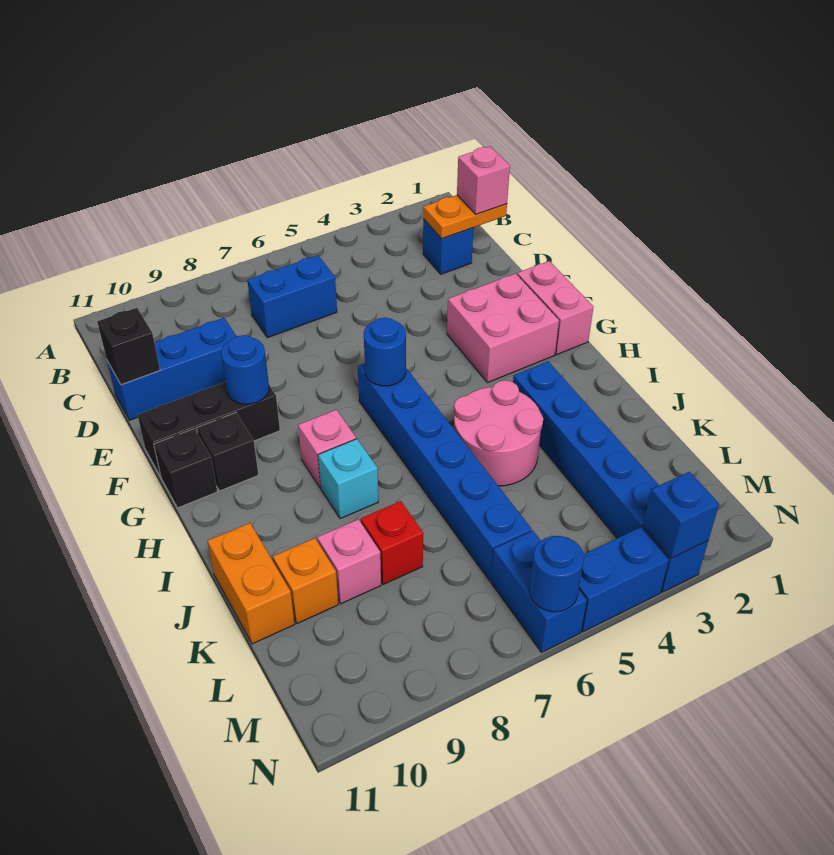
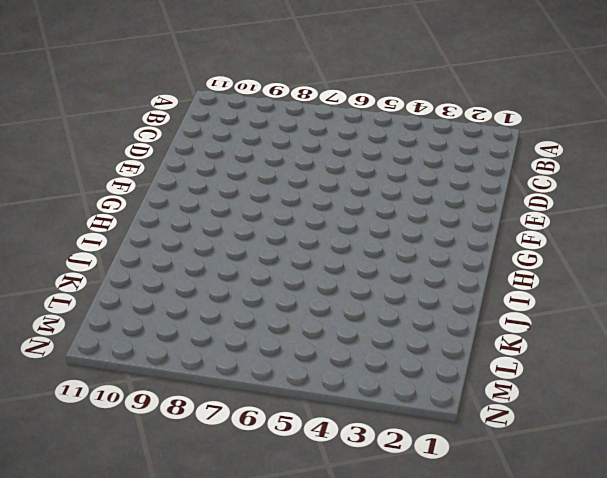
none -> blue 1x1 brick [423,219,473,274]
none -> blue 1x2 brick [247,255,337,338]
none -> blue 1x3 brick [107,318,236,420]

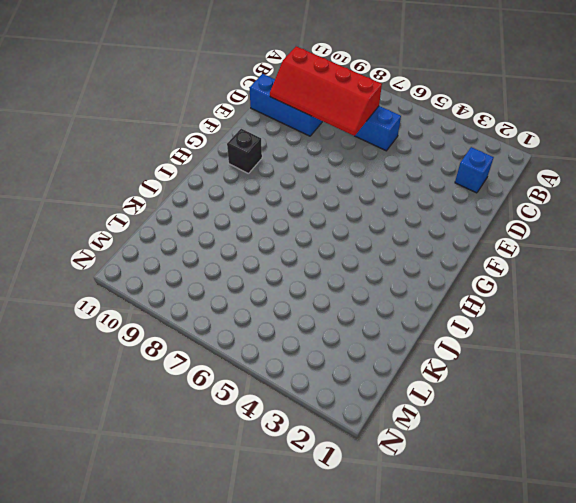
red 2x4 slope [270,46,382,136] -> none
none -> pink 1x2 brick [517,261,593,355]
none -> pink 2x2 brick [447,273,559,383]
none -> black 1x3 brick [138,382,280,477]

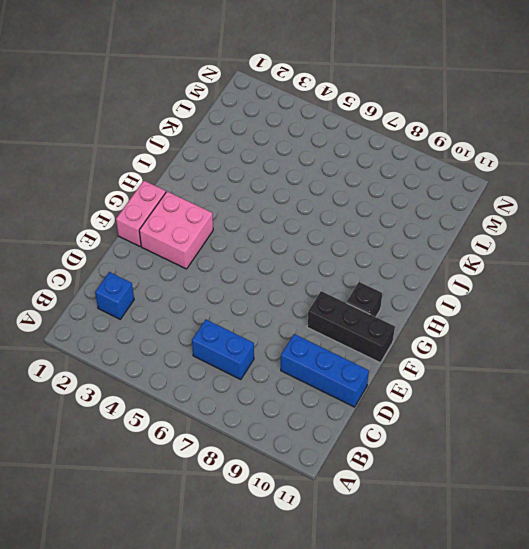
none -> blue 1x6 brick [358,363,532,581]
none -> black 1x1 brick [154,429,217,508]
none -> pink 1x1 brick [298,410,356,488]

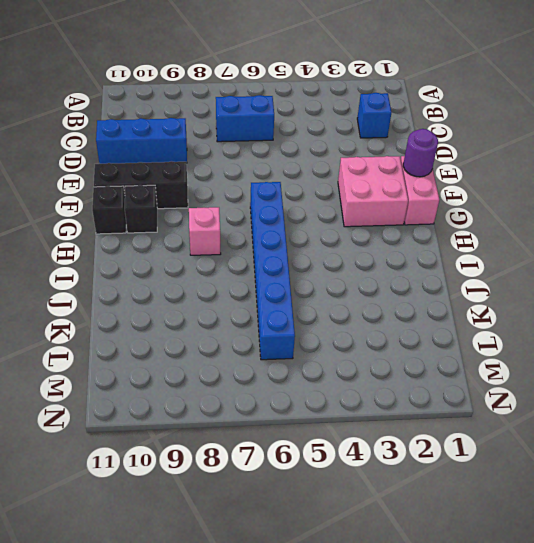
purple 1x1 round brick [403,129,438,177] -> none
none -> blue 1x6 brick [513,361,708,592]
none -> pink 2x2 round brick [454,380,543,486]
none -> cyan 1x1 brick [318,439,378,519]

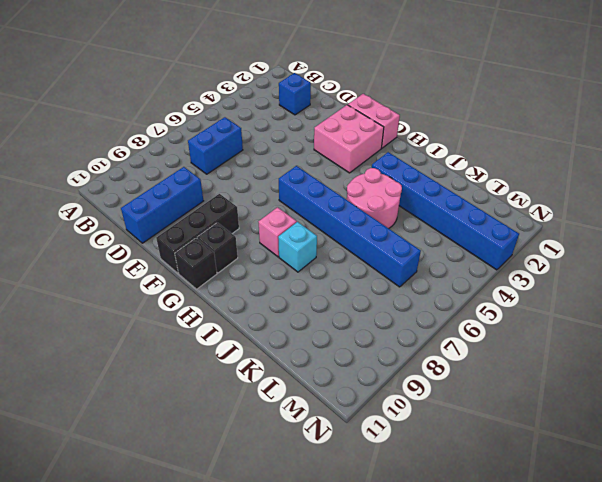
none -> orange 1x2 brick [208,523,295,644]
none -> red 1x1 brick [361,501,423,585]
none -> pink 1x1 brick [317,519,381,604]

